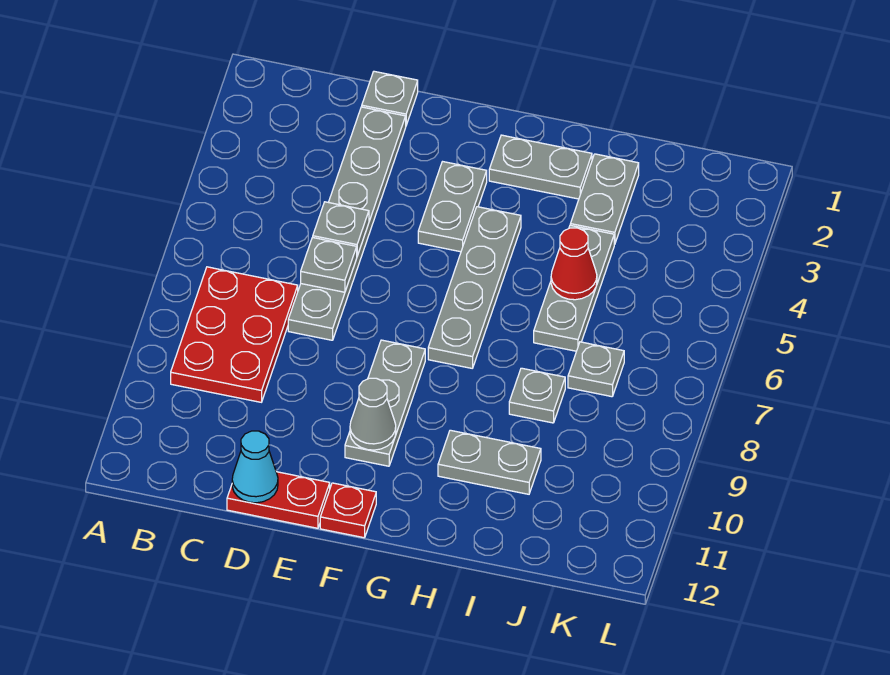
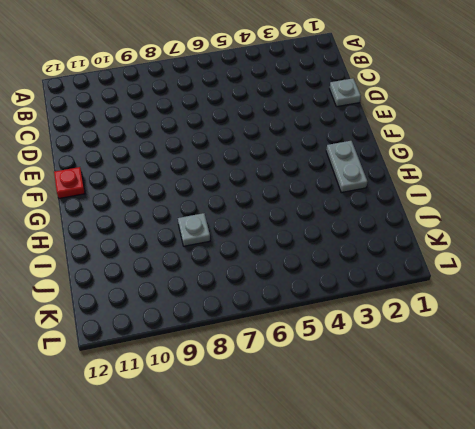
none -> red 2x3 plate [171,267,298,402]
none -> grey 1x6 plate [288,107,406,340]
none -> red 1x2 plate [227,472,330,528]

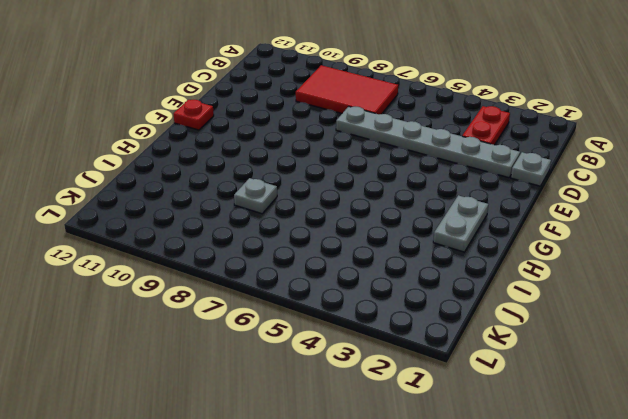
red 1x2 plate [462,106,510,145] -> red 1x2 plate moved to [227,472,330,528]
red 2x3 tile [296,65,398,114] -> red 2x3 plate [171,267,298,402]
none -> grey 1x2 plate [418,162,487,252]
none -> grey 1x3 plate [345,340,425,466]
none -> grey 1x4 plate [428,207,521,368]

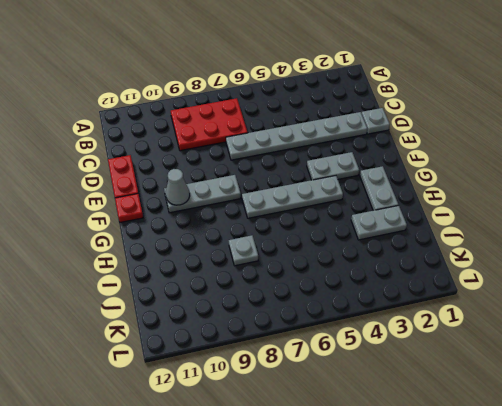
none -> grey 1x2 plate [438,430,541,494]
none -> grey 1x3 plate [534,225,614,351]
none -> grey 1x1 plate [568,342,624,397]

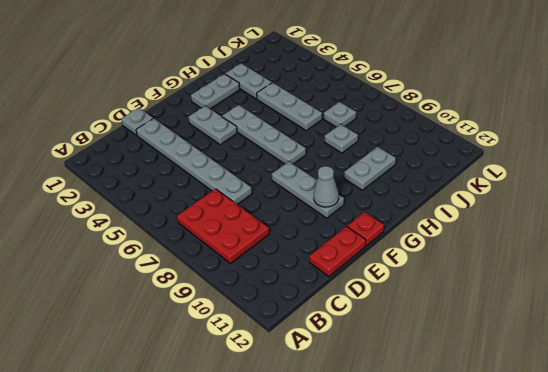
none -> grey 1x1 plate [313,202,369,256]
none -> grey 1x1 plate [301,237,357,292]
none -> cyan 1x1 cone [232,431,278,503]

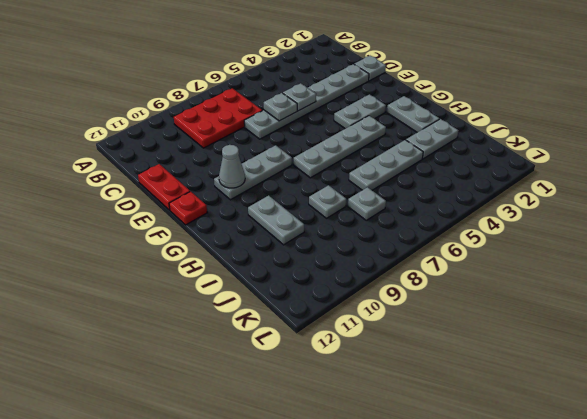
none -> cyan 1x1 cone [232,431,278,503]
none -> red 1x1 cone [551,228,597,300]

